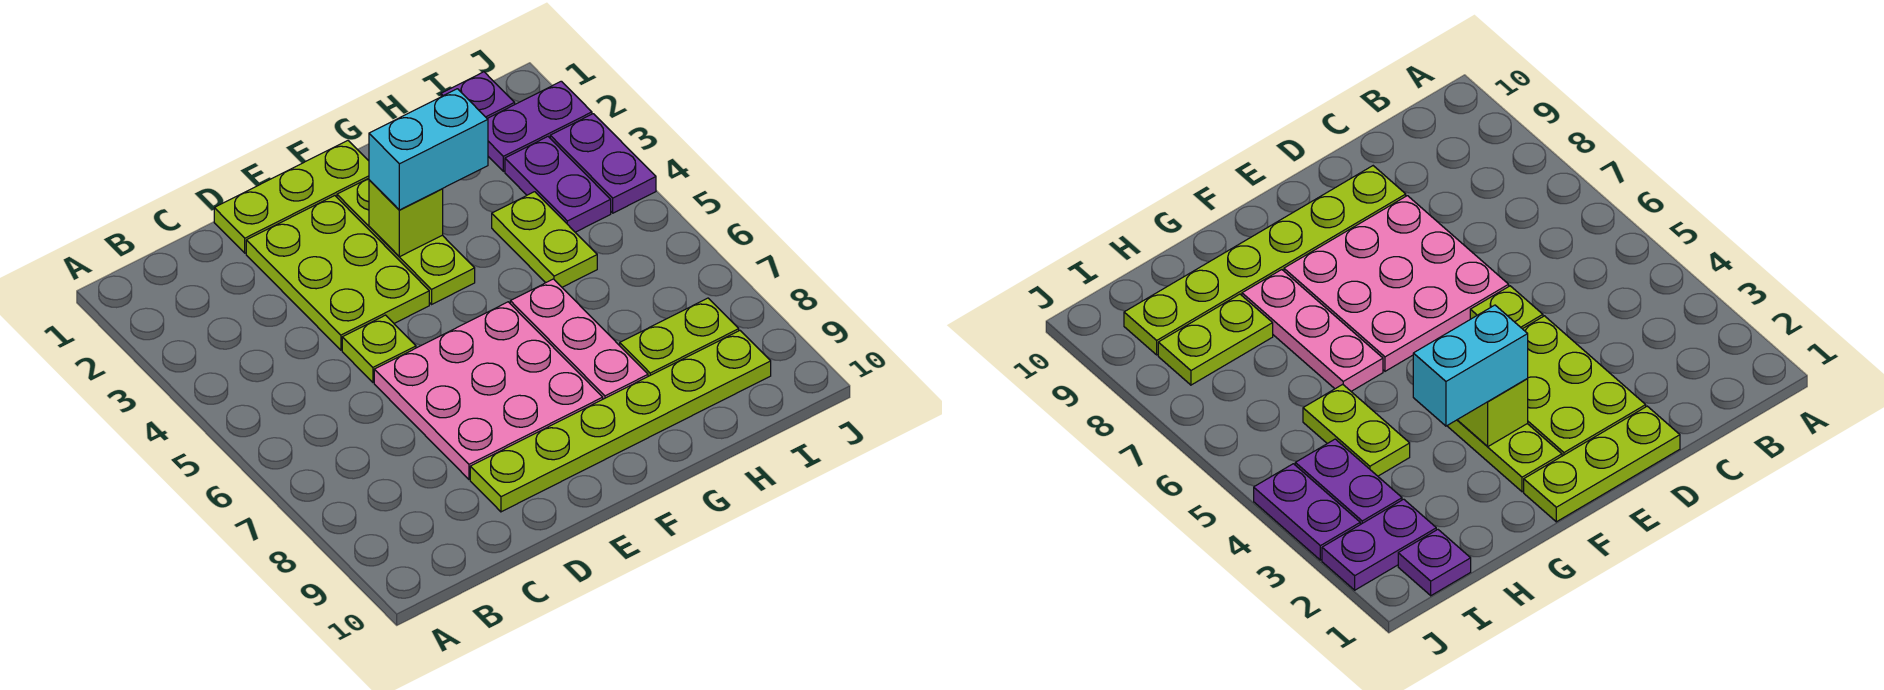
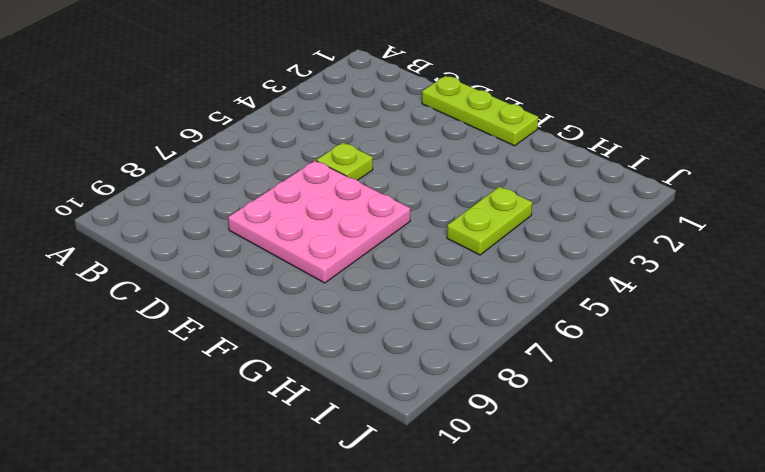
none -> lime 2x3 plate [246,195,429,350]
none -> lime 1x6 plate [470,331,771,512]
none -> lime 1x3 plate [337,178,475,304]

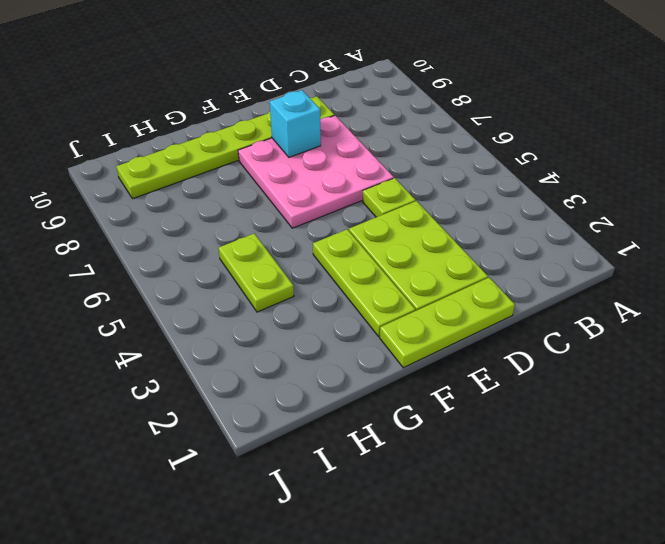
cyan 1x1 brick [270,90,321,157] -> none
none -> pink 1x3 plate [510,279,648,399]
none -> lime 1x2 plate [620,298,739,376]
none -> purple 1x1 plate [441,72,515,118]

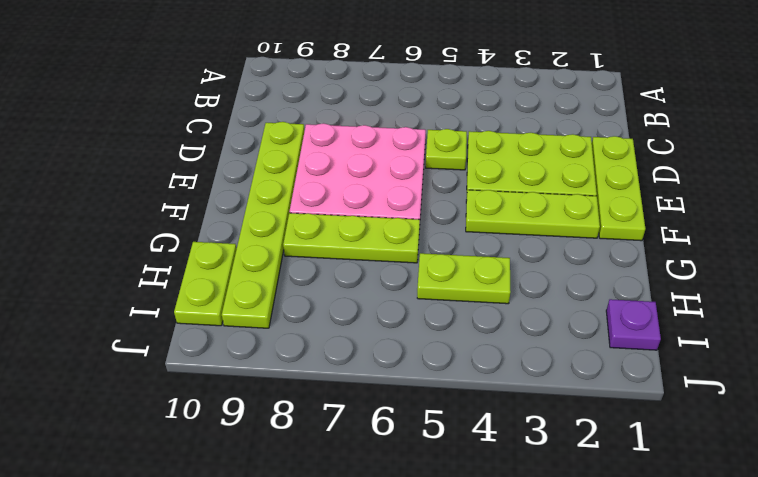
lime 1x3 plate [283,213,420,263] -> pink 1x3 plate [510,279,648,399]
lime 1x2 plate [174,242,237,326] -> lime 1x2 plate moved to [620,298,739,376]
none -> purple 1x2 plate [487,81,592,171]
none -> purple 1x2 plate [505,137,611,232]
none -> purple 1x2 plate [550,114,656,213]

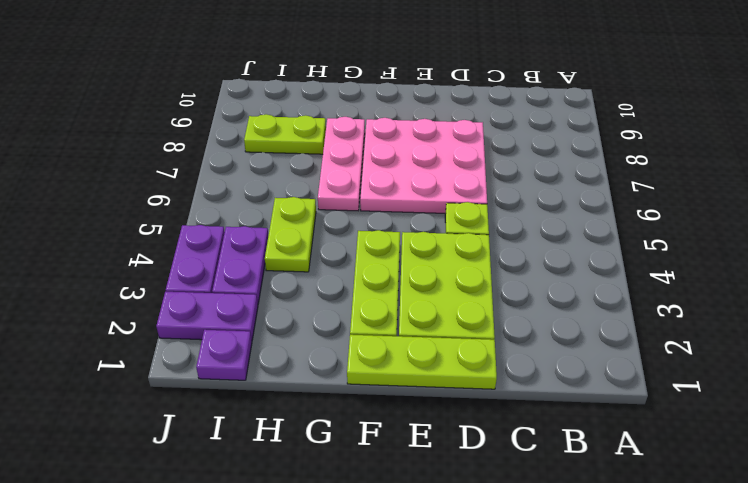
none -> lime 1x6 plate [470,331,771,512]
none -> lime 1x1 brick [369,180,443,257]
none -> cyan 1x2 brick [369,89,488,210]

